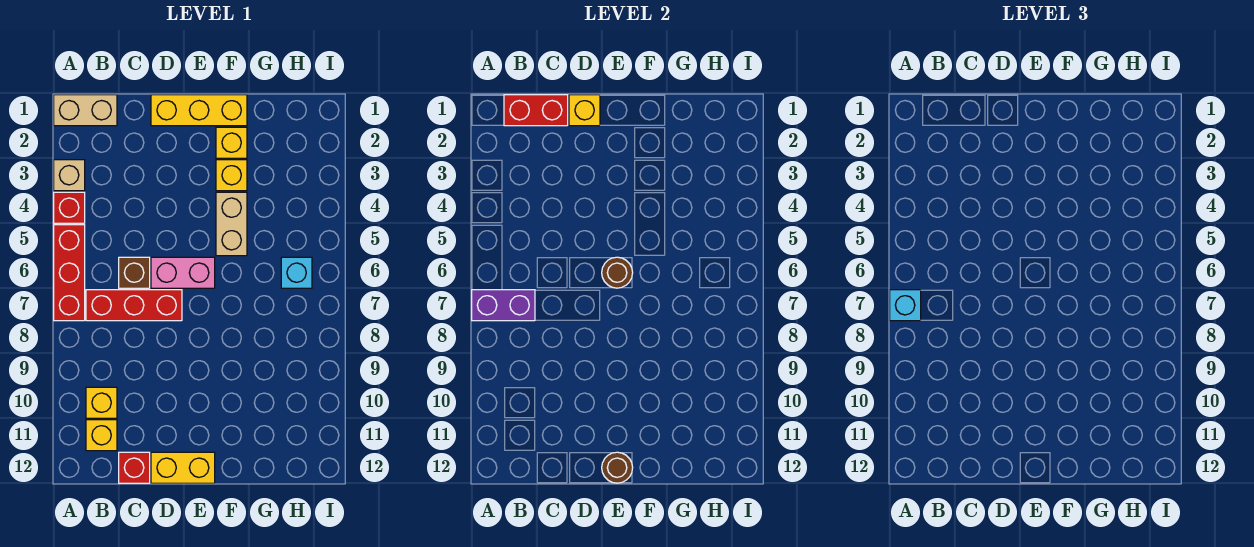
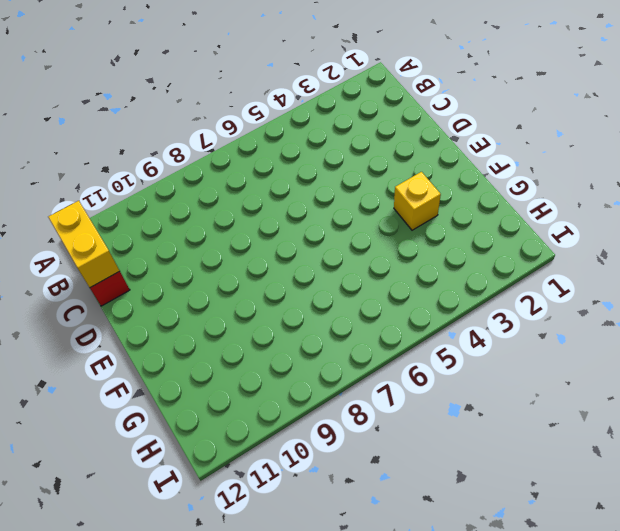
yellow 1x2 brick [48,201,120,288] -> yellow 1x2 brick moved to [151,452,215,483]
none -> tan 1x2 brick [54,95,117,126]
none -> tan 1x1 brick [54,160,85,191]
none -> red 1x1 brick [54,192,85,223]

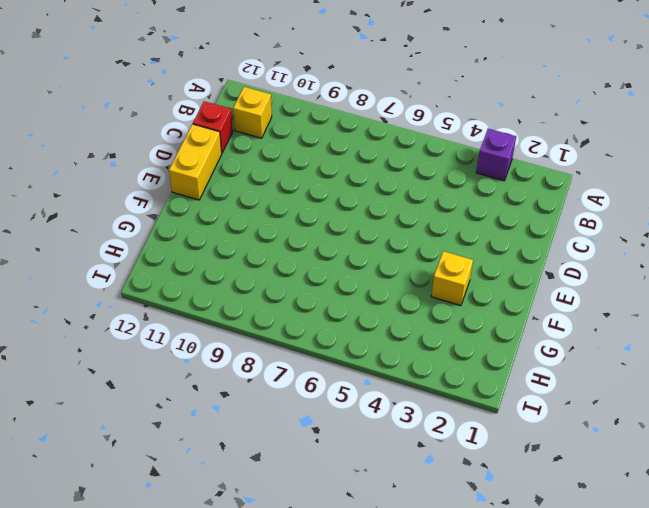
purple 1x1 brick [476,129,516,181] -> tan 1x1 brick [54,160,85,191]
none -> tan 1x2 brick [54,95,117,126]
none -> red 1x1 brick [54,192,85,223]
none -> red 1x3 brick [54,225,85,321]

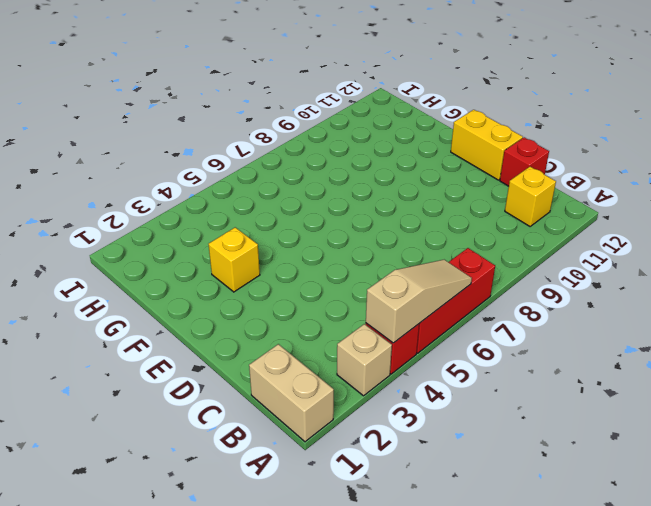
tan 1x3 slope [366,260,472,343] -> none
none -> red 1x3 brick [86,290,182,321]
none -> yellow 1x1 brick [86,387,117,418]
none -> brown 1x1 brick [119,257,150,288]

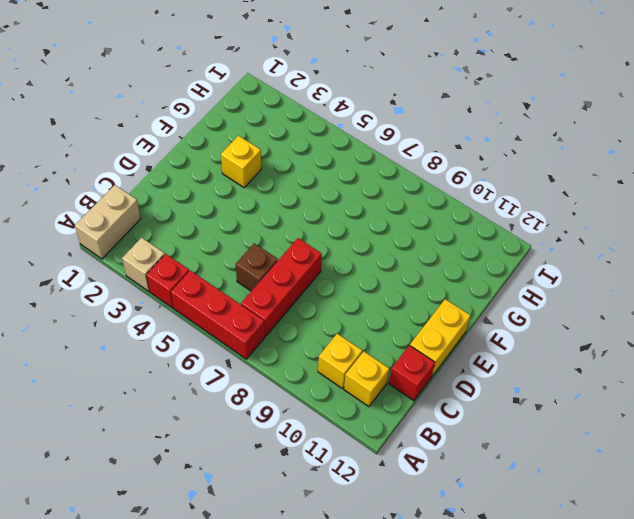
none -> yellow 1x3 brick [151,95,247,126]
none -> pink 1x2 brick [151,257,215,288]
none -> yellow 1x1 brick [216,127,247,158]

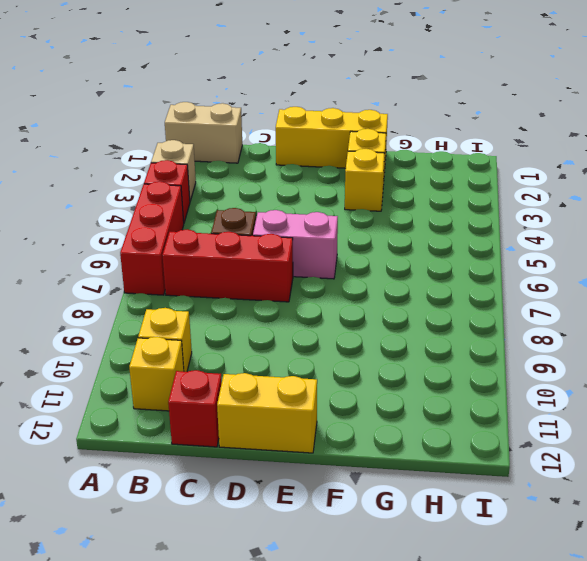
none -> tan 1x2 brick [216,192,247,256]
none -> cyan 1x1 brick [281,257,312,288]
none -> purple 1x2 brick [472,290,535,321]

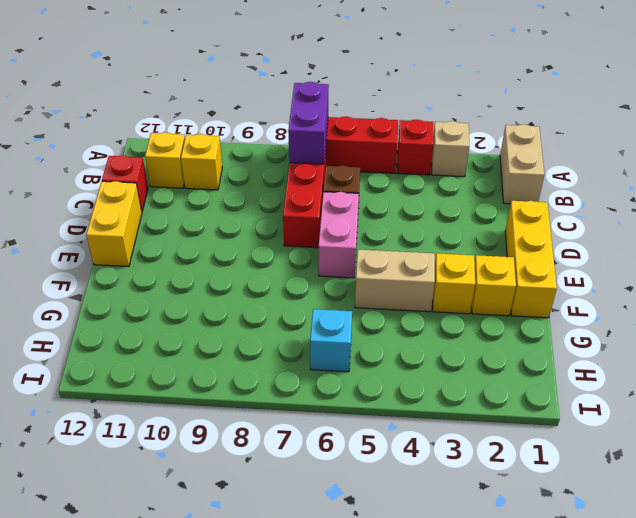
none -> red 1x2 brick [504,95,568,126]
none -> yellow 1x1 brick [569,95,600,126]
none -> brown 1x1 round brick [602,257,633,288]

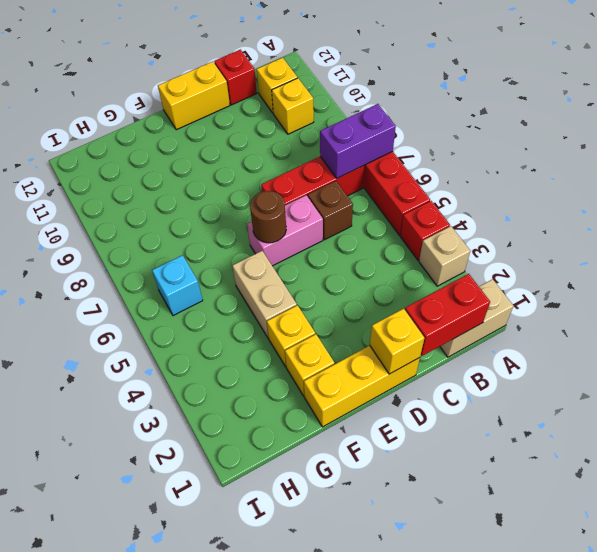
none -> brown 1x1 round brick [602,452,633,483]
none -> cyan 1x1 brick [890,290,921,321]

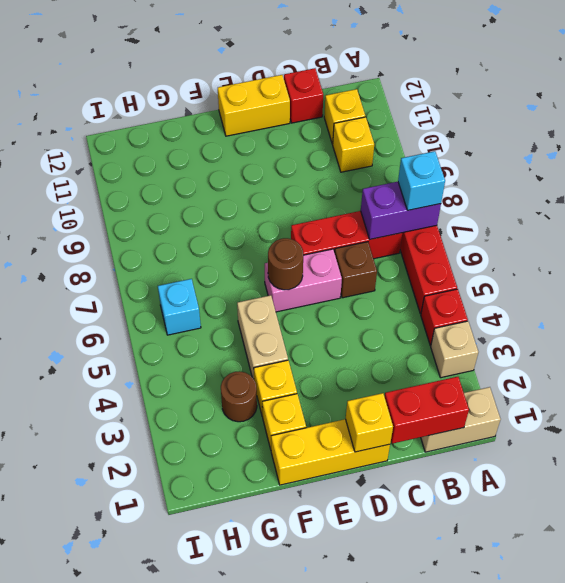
brown 1x1 round brick [221,371,257,422] -> brown 1x1 round brick moved to [602,452,633,483]

